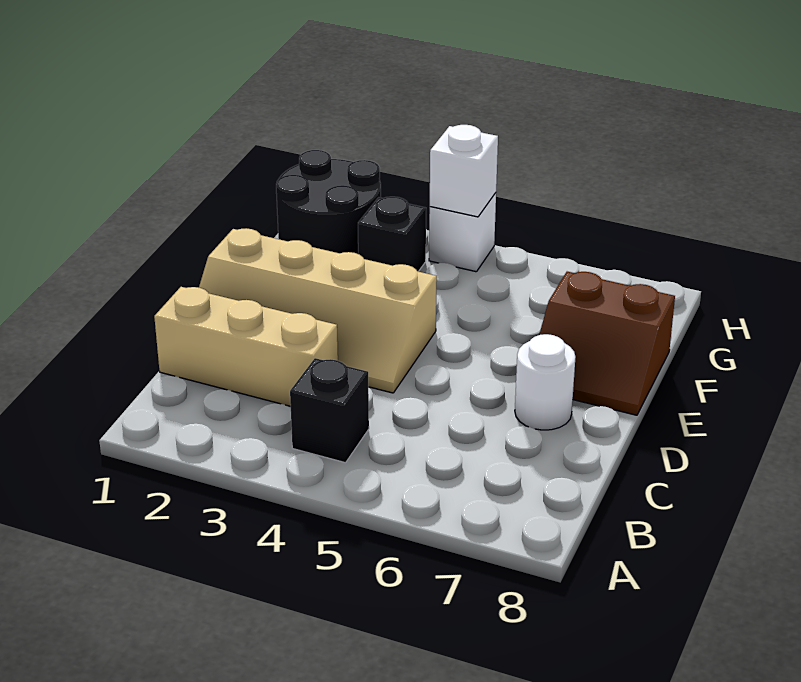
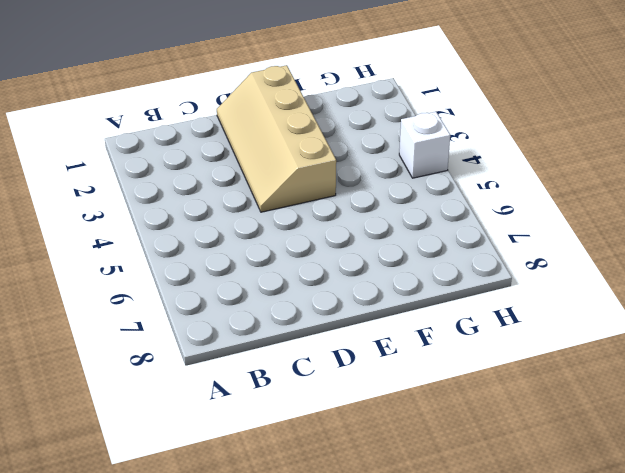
none -> black 1x1 brick [290,358,369,463]
none -> tan 1x3 brick [154,287,338,406]

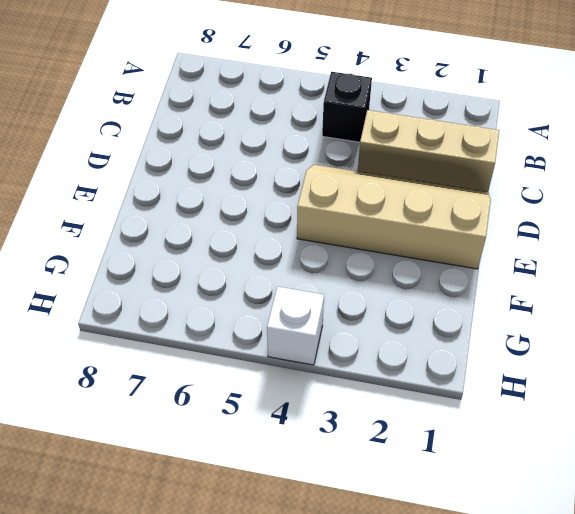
none -> white 1x1 round brick [515,334,575,430]
none -> brown 2x2 slope [539,272,675,415]

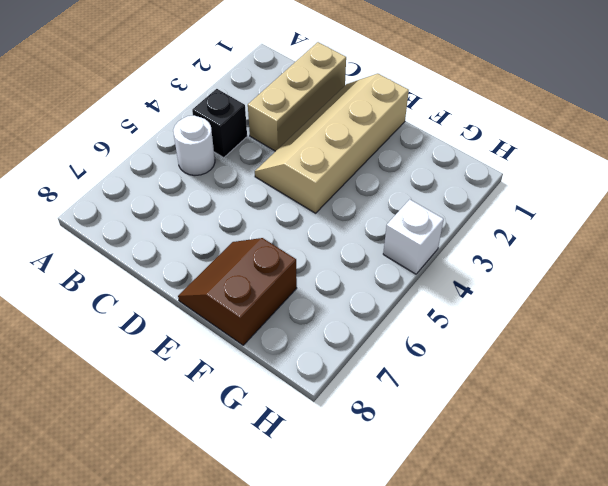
white 1x1 round brick [173,116,215,175] -> white 1x1 round brick moved to [515,334,575,430]
none -> black 2x2 round brick [276,150,381,254]
none -> black 1x1 brick [358,197,426,271]

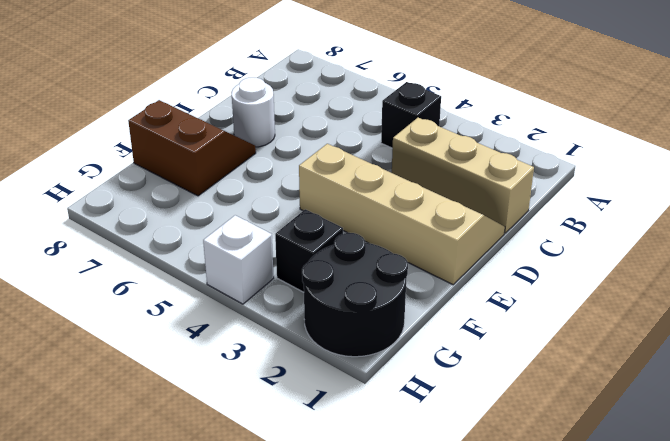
none -> white 1x1 brick [430,125,498,217]

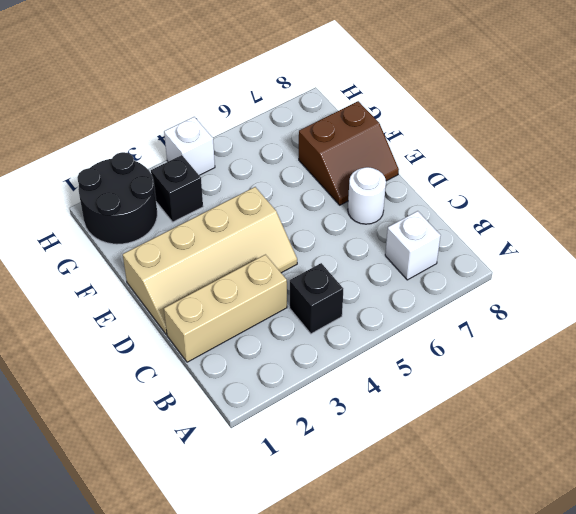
white 1x1 brick [385,211,441,280] -> white 1x1 brick moved to [430,125,498,217]

